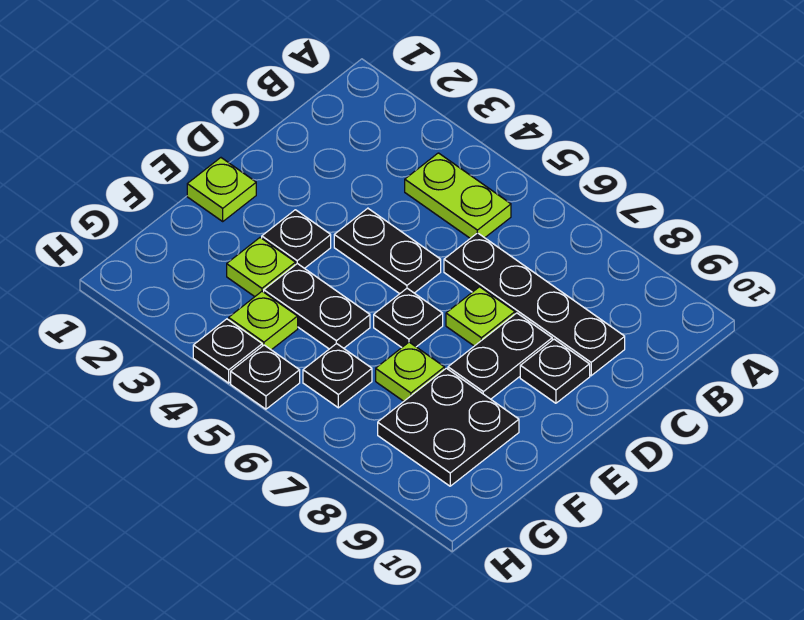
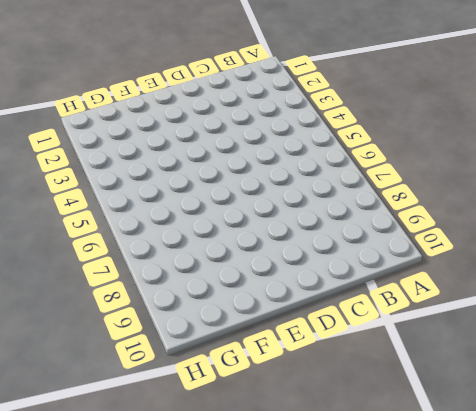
none -> lime 1x2 plate [405,153,511,238]
none -> black 1x4 plate [444,233,625,376]
none -> black 1x2 plate [334,208,441,294]

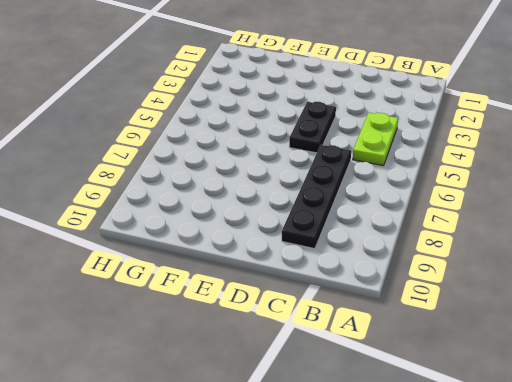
none -> lime 1x1 plate [446,287,515,346]
none -> black 1x2 plate [448,313,552,399]
none -> black 1x1 plate [520,339,590,403]

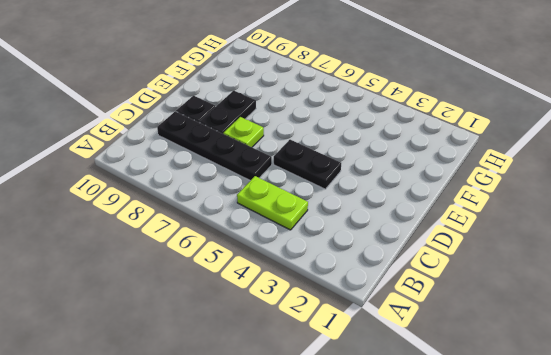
none -> lime 1x1 plate [187,158,256,221]
none -> black 1x1 plate [262,210,331,268]
none -> black 1x1 plate [374,288,443,347]

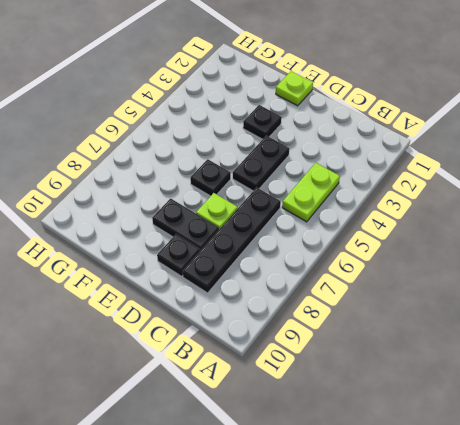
none -> lime 1x1 plate [227,238,296,297]
none -> black 1x2 plate [264,264,370,349]
none -> lime 1x1 plate [376,342,445,401]

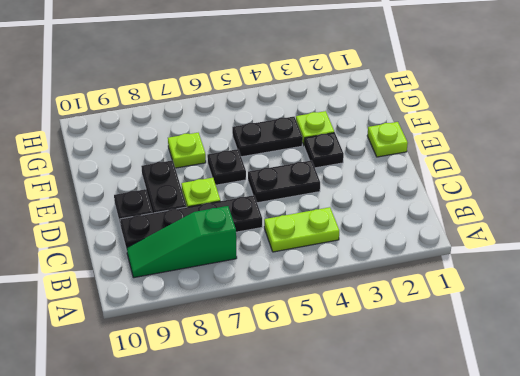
green 1x3 slope [127,206,237,278] -> none
none -> black 2x2 plate [378,368,519,486]
none -> lime 1x1 plate [229,291,298,350]
none -> black 1x1 plate [303,344,372,408]

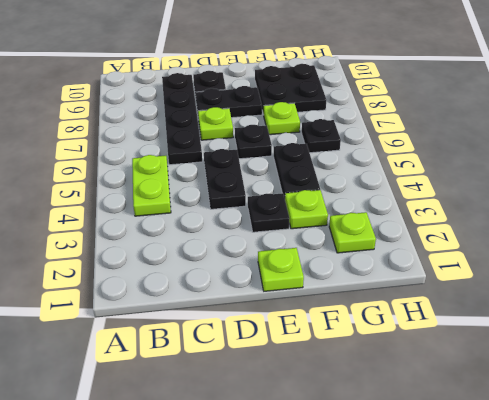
lime 1x1 plate [329,212,376,253] -> lime 1x1 plate moved to [229,291,298,350]
none -> black 1x1 plate [193,319,262,383]
none -> black 1x1 plate [231,345,300,409]

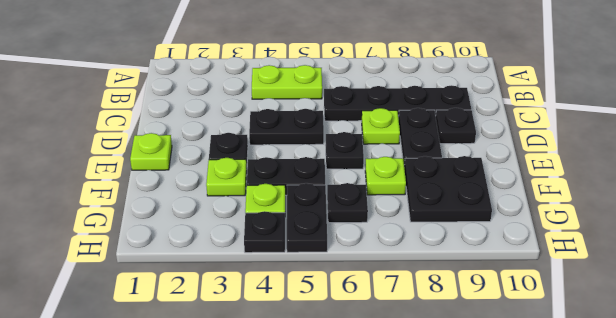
black 1x2 plate [287,183,327,252] -> black 1x1 plate [231,345,300,409]

